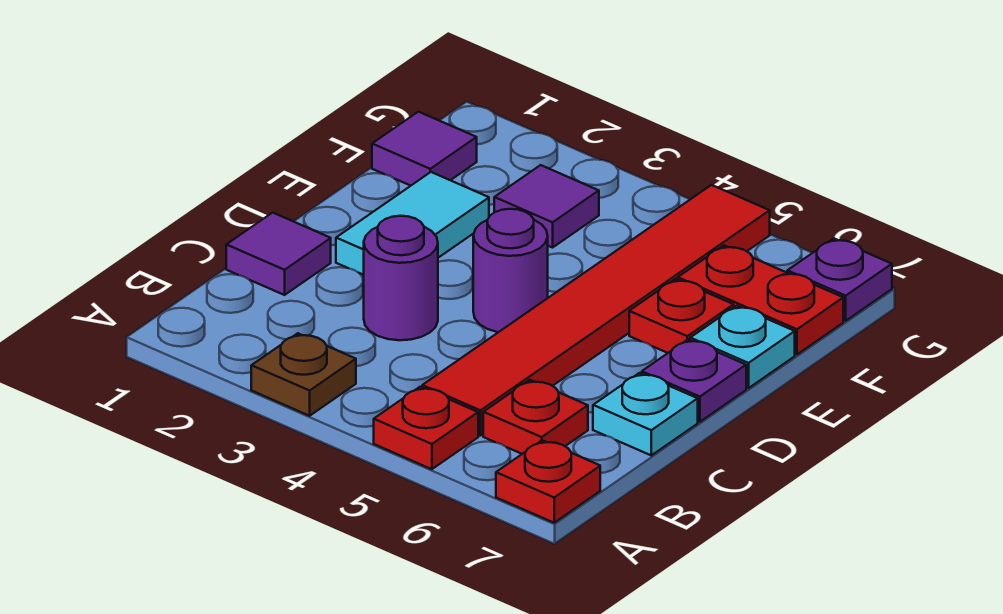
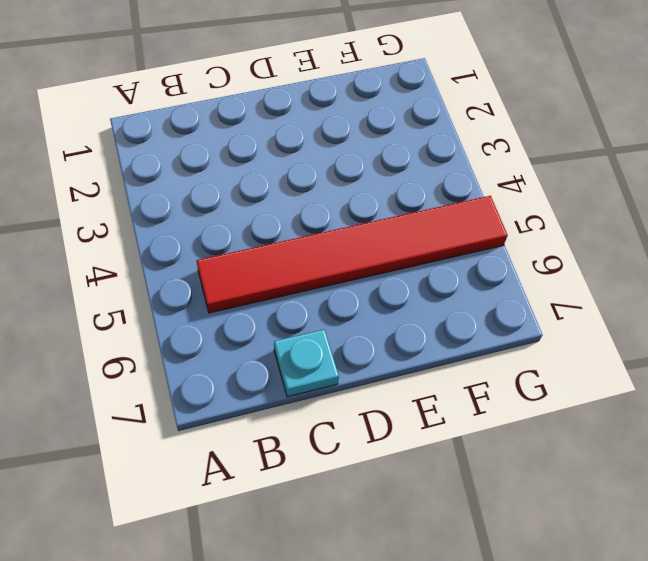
none -> brown 1x1 plate [251,333,356,416]
none -> red 1x1 plate [374,387,478,469]
none -> red 1x1 plate [496,440,600,523]

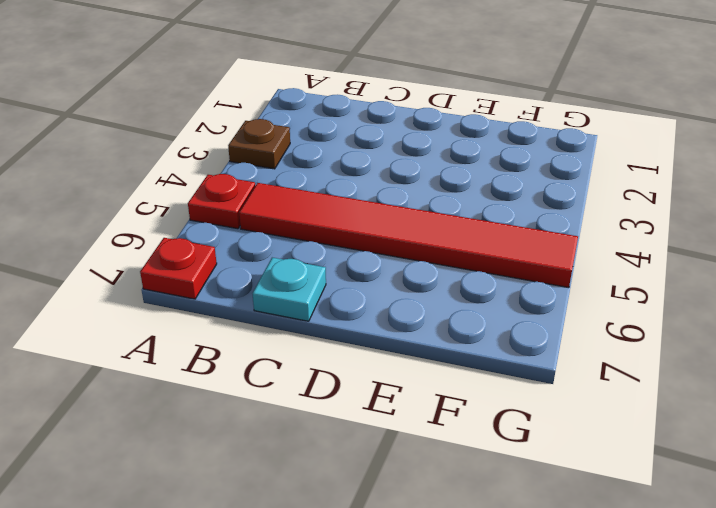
none -> red 1x1 plate [483,380,588,454]
none -> purple 1x1 tile [226,213,331,295]
none -> purple 1x1 round brick [364,216,438,340]

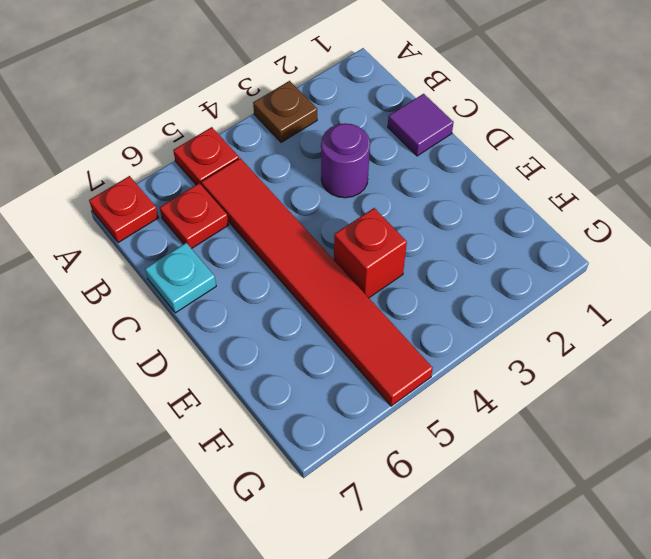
red 1x1 brick [334,208,407,298] -> none
none -> cyan 1x2 tile [336,172,489,275]
none -> purple 1x1 round brick [473,209,548,332]
none -> purple 1x1 plate [642,339,746,422]

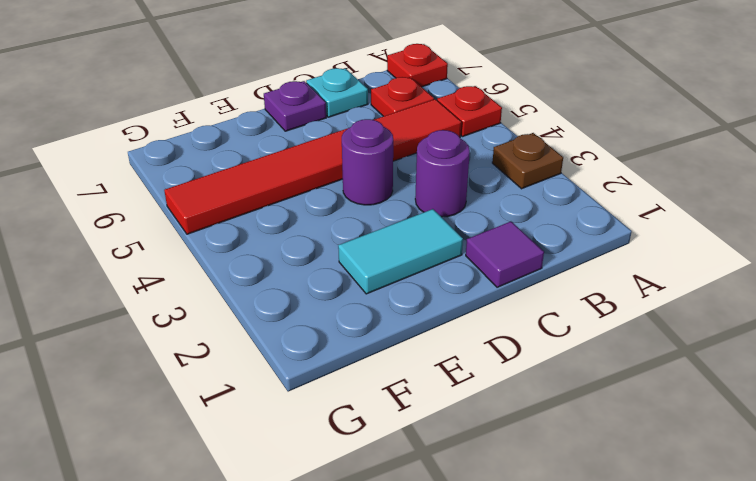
none -> red 1x1 plate [629,279,734,353]
none -> cyan 1x1 plate [690,306,795,388]
none -> purple 1x1 tile [372,112,477,186]

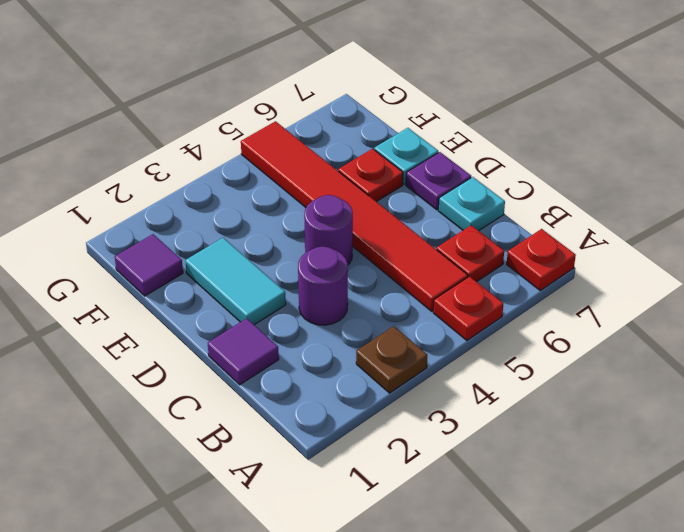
none -> purple 1x1 tile [494,165,599,248]
none -> red 1x2 plate [678,245,843,354]
none -> purple 1x1 plate [787,238,892,321]

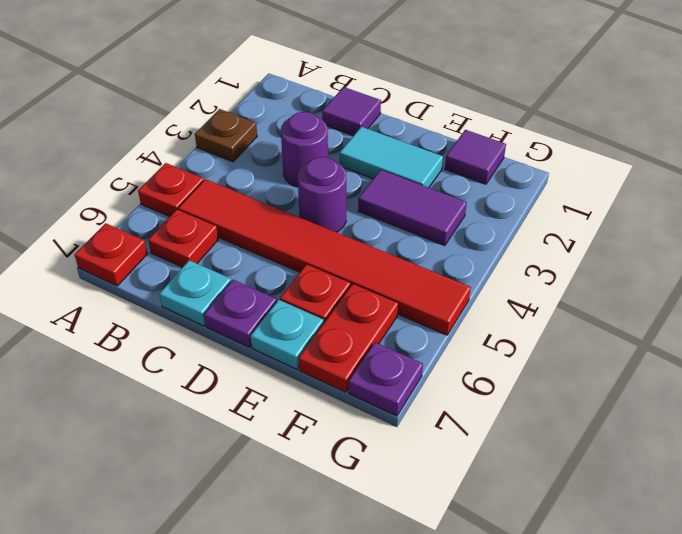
purple 1x2 tile [358,170,467,246] -> purple 1x1 tile [494,165,599,248]

